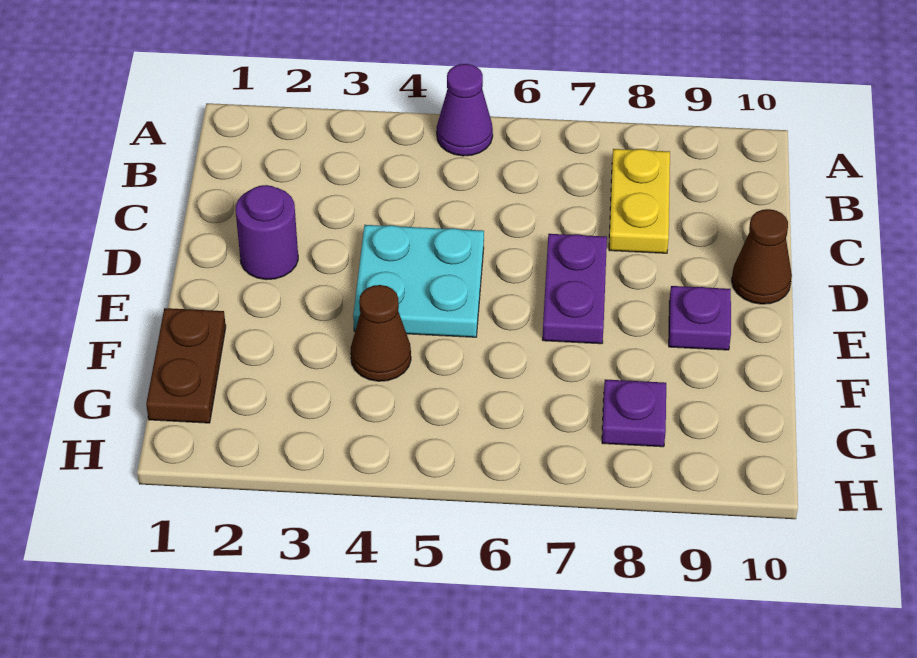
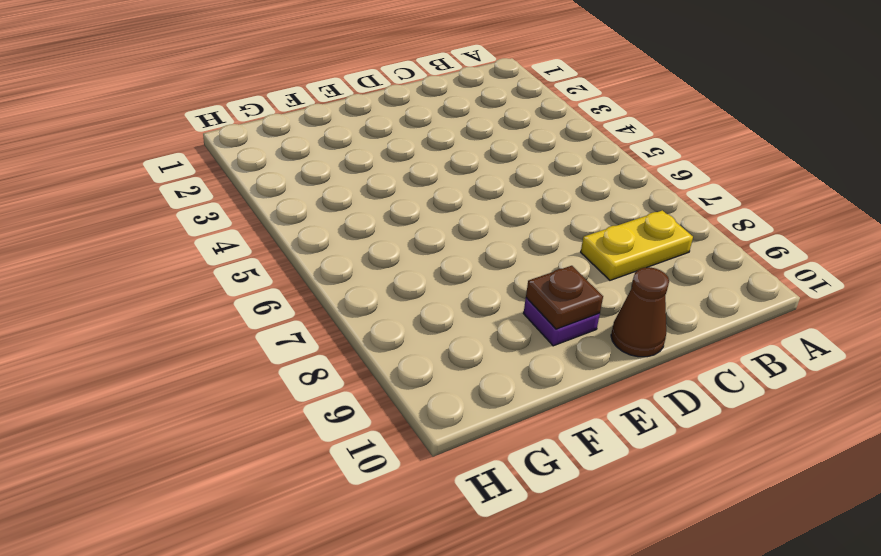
brown 1x1 plate [526,266,603,329] -> none
none -> purple 1x1 cone [437,64,493,156]
none -> purple 1x1 round brick [236,185,298,280]

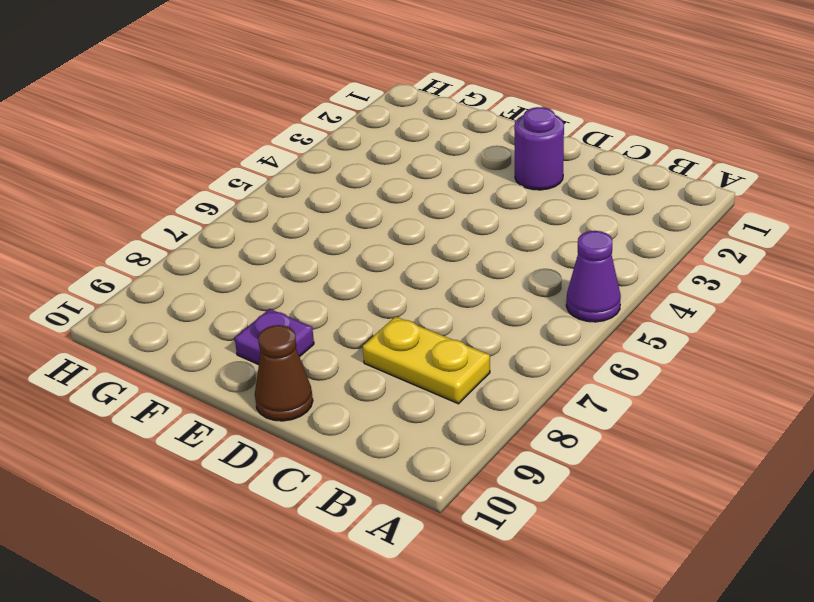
none -> cyan 2x2 plate [353,225,484,337]
none -> purple 1x2 plate [542,234,607,344]

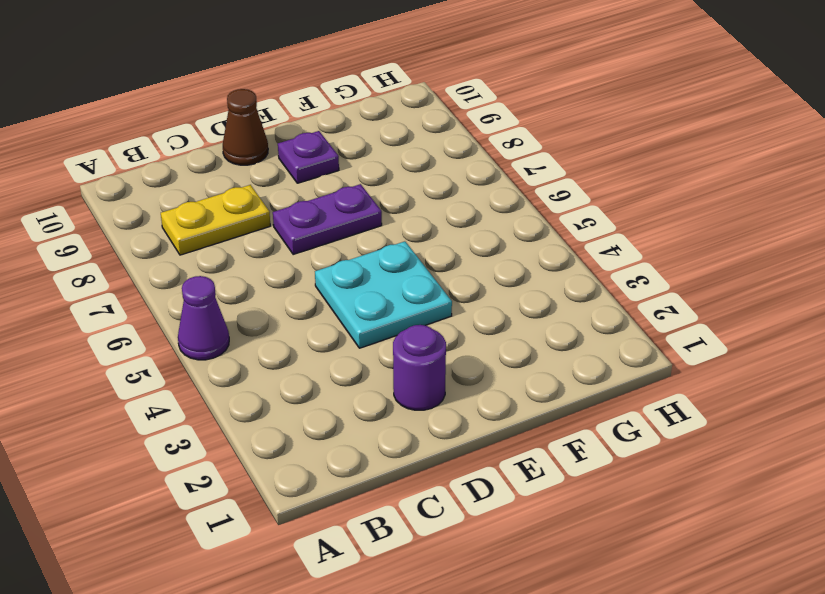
none -> brown 1x2 plate [146,308,226,423]
none -> brown 1x1 cone [351,285,411,381]

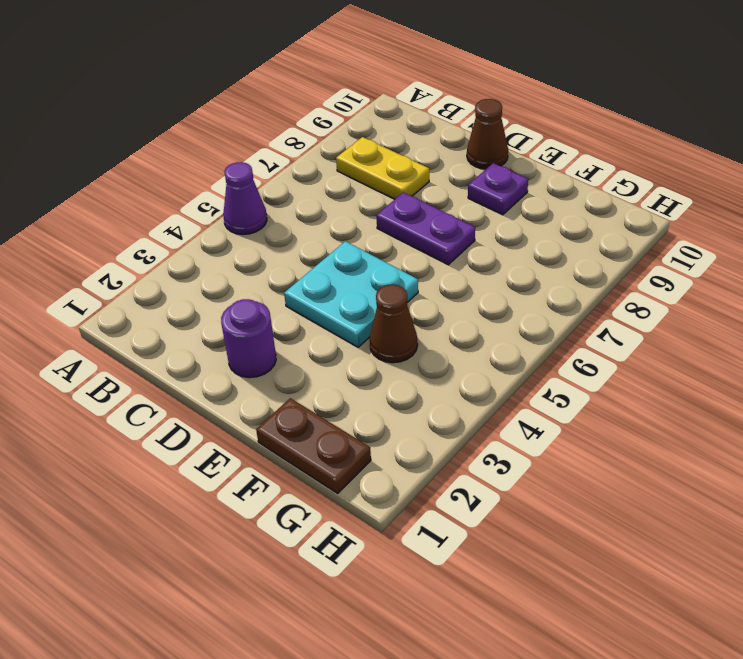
none -> purple 1x1 plate [602,380,666,447]

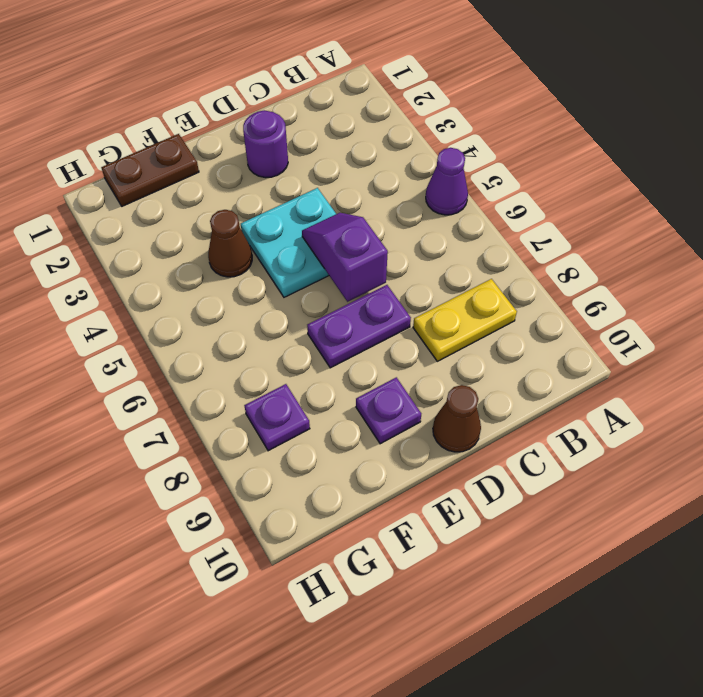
purple 1x2 slope [302,213,388,302] -> none

